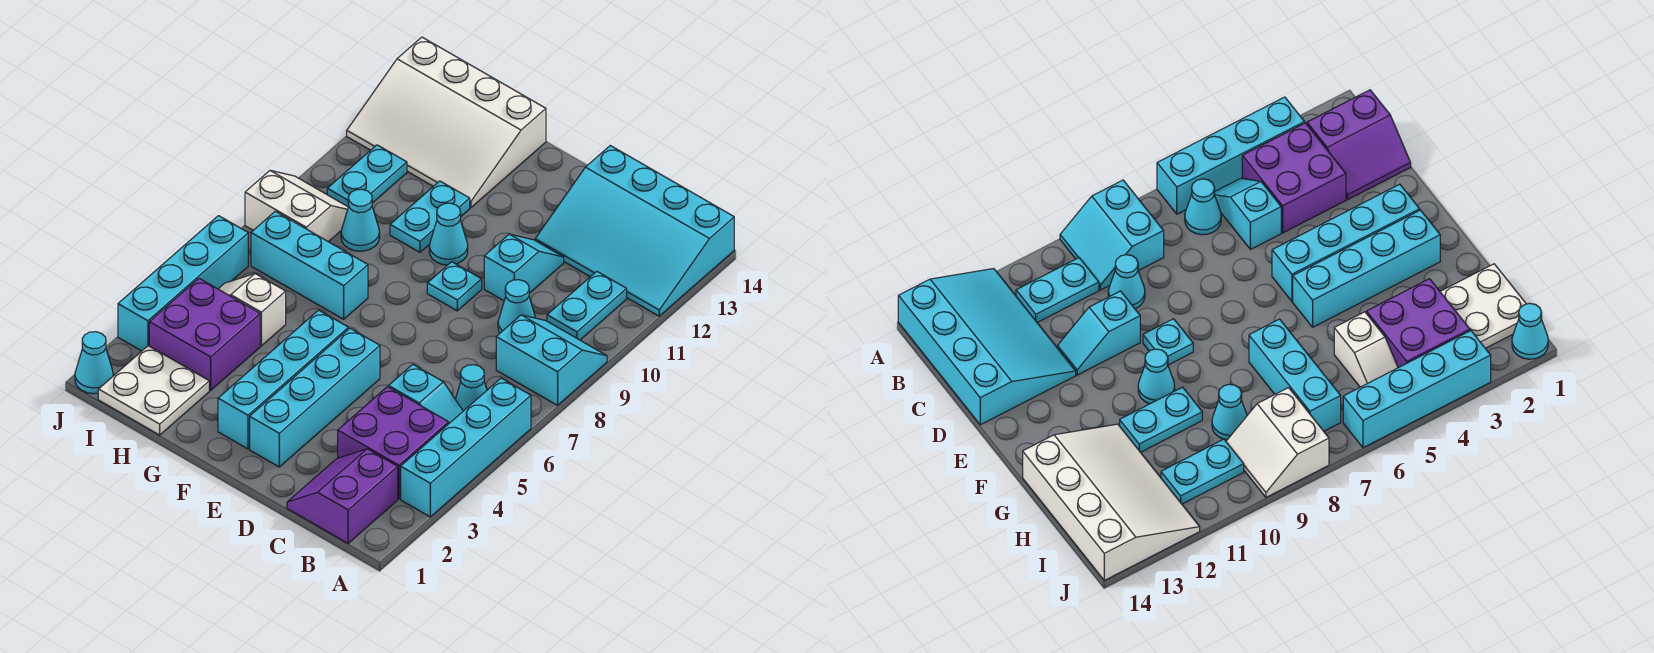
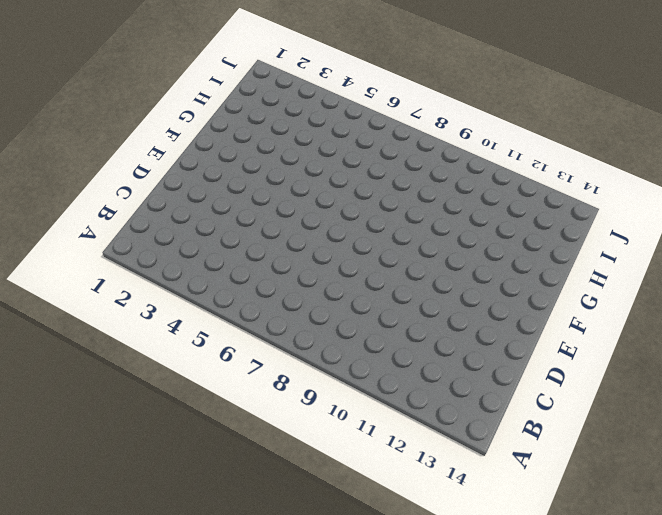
none -> cyan 1x4 brick [401,378,531,517]
none -> cyan 2x2 slope [496,315,607,405]
none -> cyan 3x4 slope [535,146,734,316]

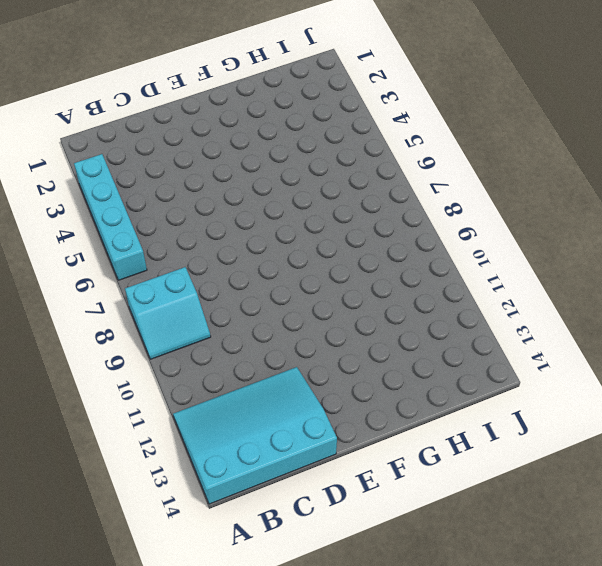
none -> purple 2x2 slope [287,449,398,543]
none -> purple 2x2 brick [338,387,449,499]
none -> cyan 1x2 slope [389,364,463,423]

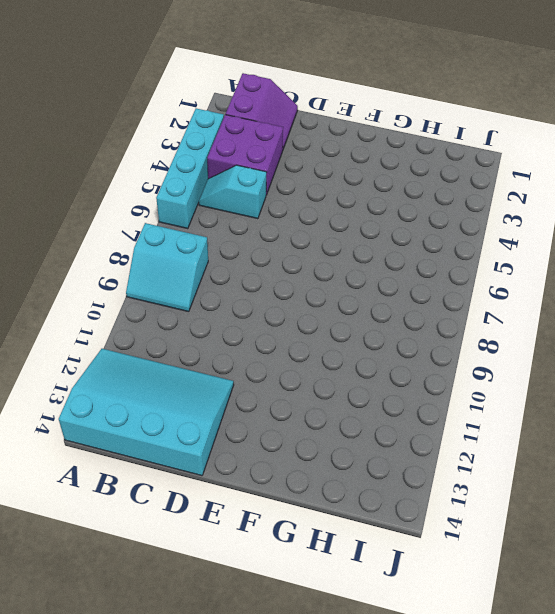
none -> cyan 1x1 cone [455,365,487,411]
none -> cyan 1x2 plate [547,271,627,340]
none -> cyan 1x1 cone [498,280,536,333]

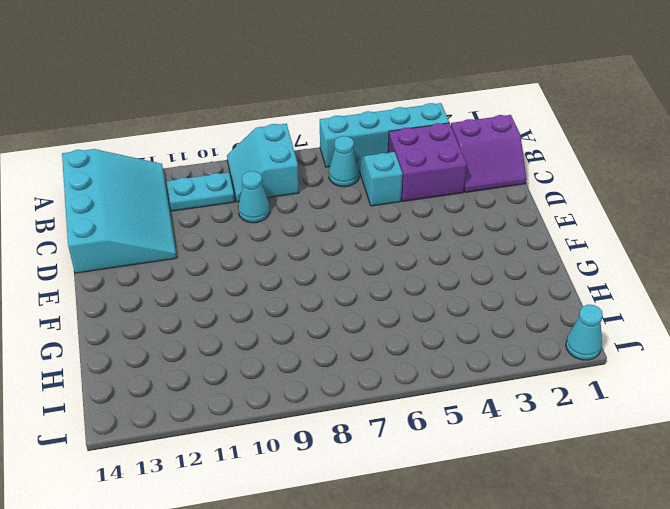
none -> cyan 1x2 slope [484,234,564,301]
none -> cyan 1x4 brick [250,328,380,467]
none -> cyan 1x1 plate [427,262,482,311]

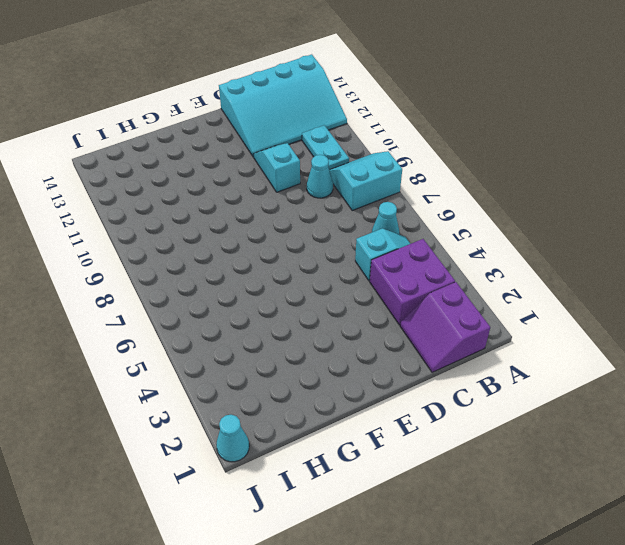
none -> cyan 1x4 brick [401,378,531,517]
none -> cyan 1x4 brick [250,328,380,467]
none -> cyan 1x1 plate [427,262,482,311]

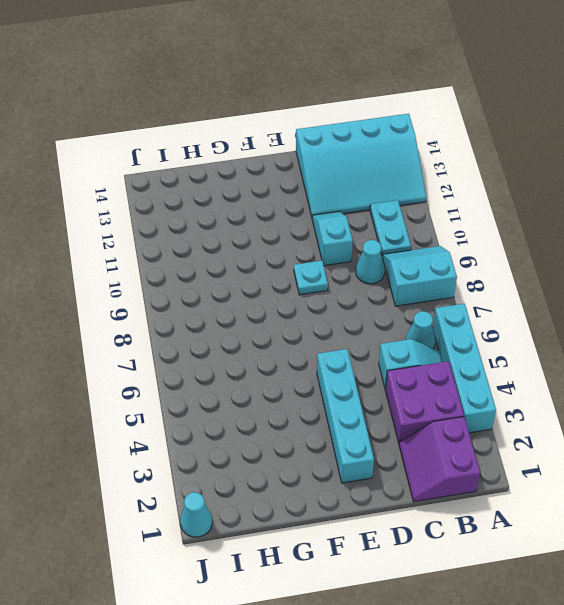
none -> cyan 1x4 brick [218,310,348,449]
none -> cyan 1x1 cone [429,203,468,265]
none -> cyan 1x3 brick [251,211,368,319]

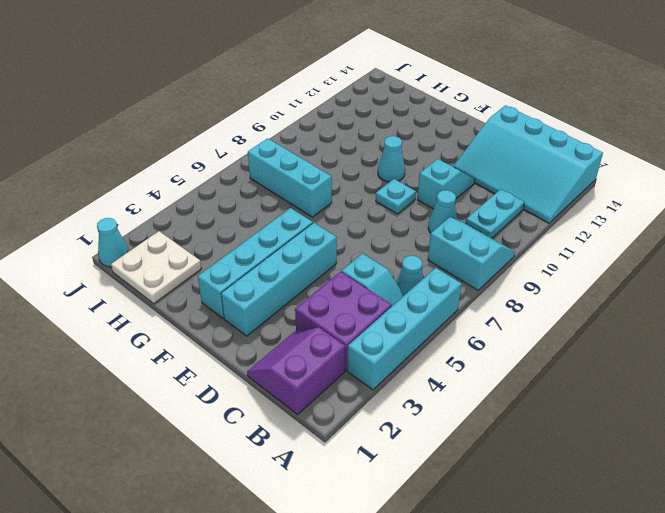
none -> cyan 1x2 plate [390,181,470,252]
none -> white 3x4 slope [347,37,546,208]
none -> purple 2x2 brick [149,278,260,390]

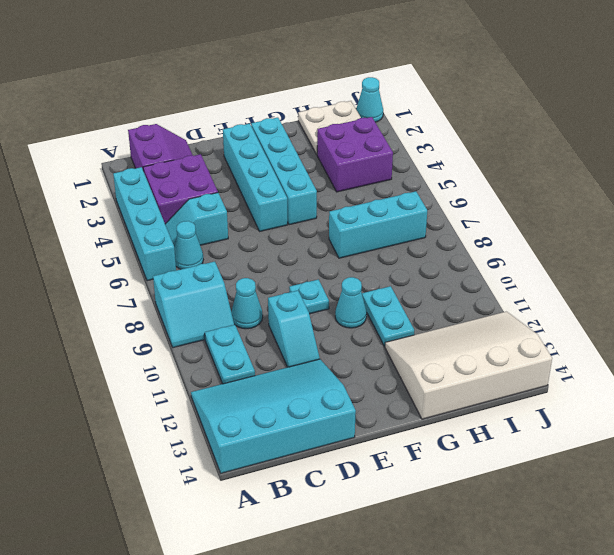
none -> white 1x2 slope [219,274,286,346]
none -> cyan 1x1 cone [341,189,380,251]
none -> white 2x2 slope [245,171,348,242]

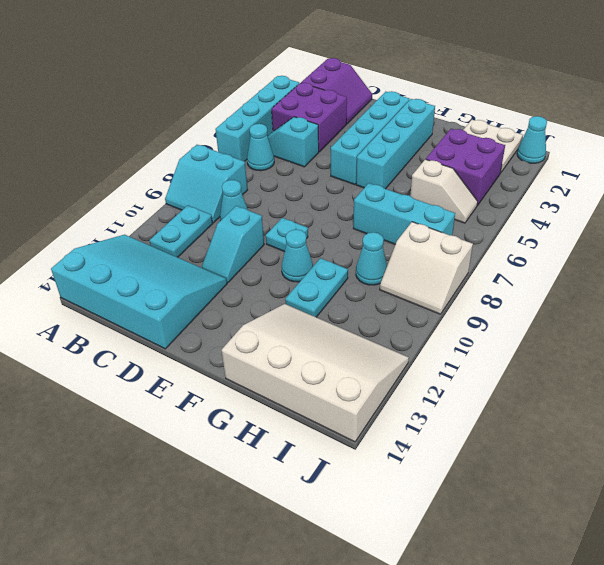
none -> cyan 1x2 plate [327,145,407,207]
none -> cyan 1x4 brick [118,216,248,351]

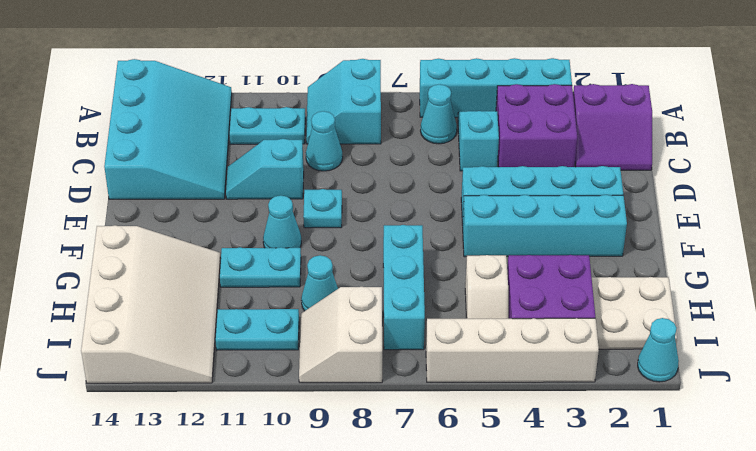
white 1x4 brick [426,318,599,382] -> cyan 1x4 brick [118,216,248,351]

